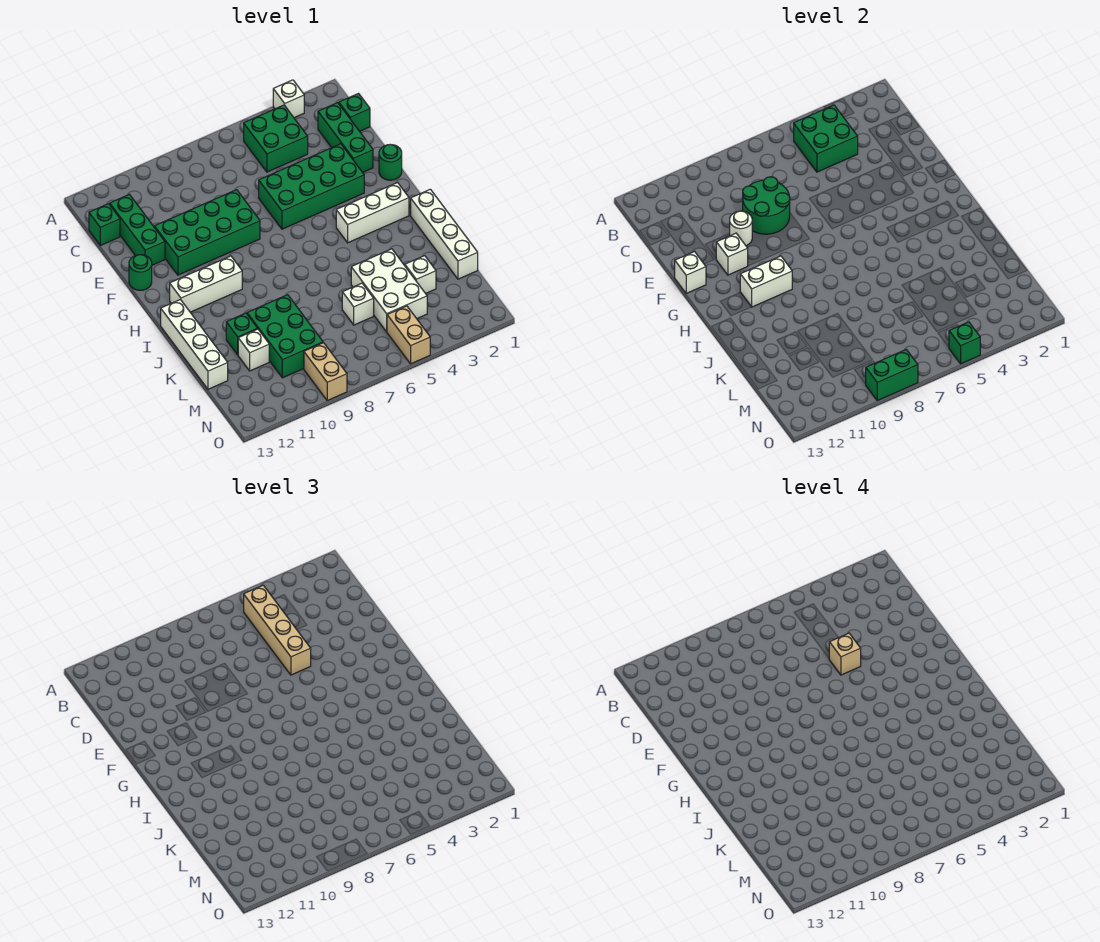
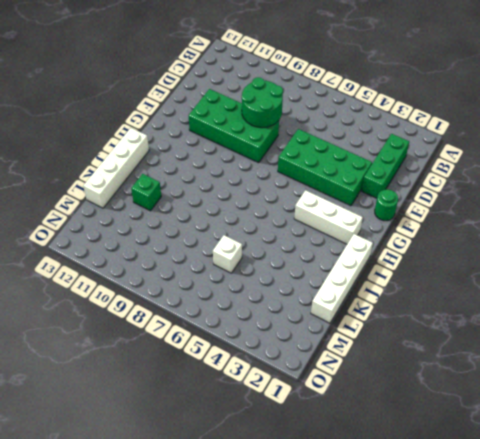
none -> white 1x1 brick [273,80,304,118]
none -> green 2x2 brick [244,105,308,172]
none -> green 1x1 brick [339,94,370,131]
none -> green 1x3 brick [110,194,165,265]

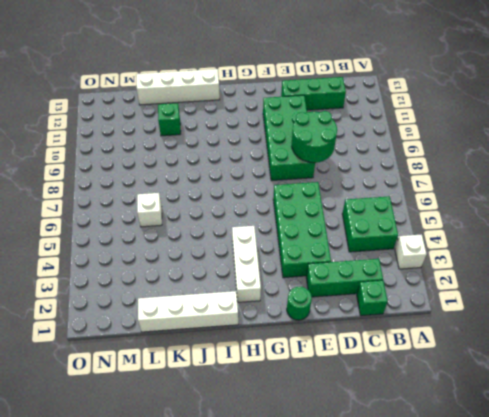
none -> green 1x1 brick [89,204,120,246]
none -> green 1x1 round brick [129,255,152,290]
none -> white 1x3 brick [170,256,242,312]
none -> white 2x3 brick [351,249,427,332]

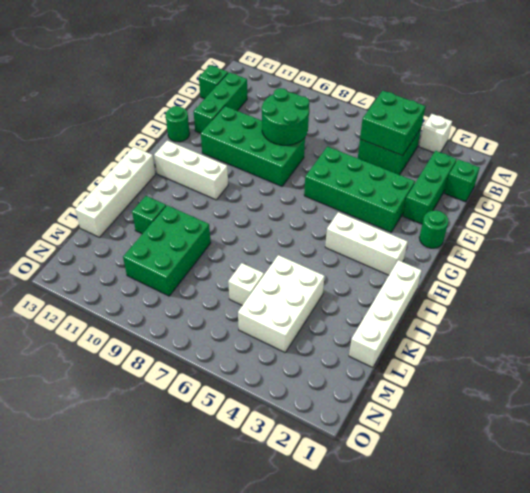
none -> white 1x1 brick [405,256,436,294]
none -> white 1x1 brick [238,329,269,371]
none -> tan 1x2 brick [387,306,430,364]
none -> tan 1x2 brick [304,343,347,400]

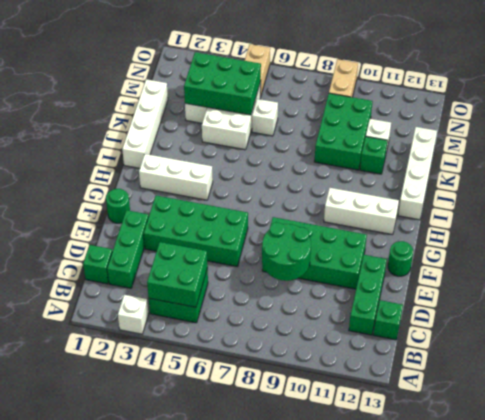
green 2x3 brick [184,52,261,115] -> none
none -> white 1x1 round brick [730,211,752,246]
none -> white 1x1 brick [716,233,748,275]
none -> white 1x1 brick [675,252,706,293]
none -> white 1x2 brick [740,256,792,307]

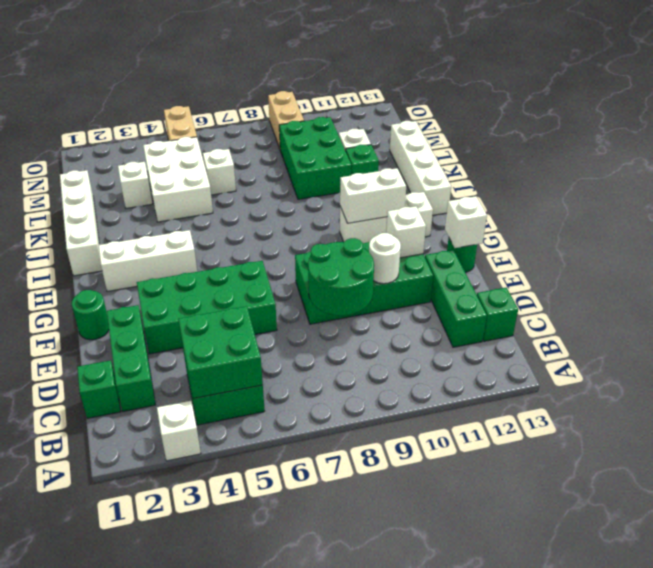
none -> green 1x1 brick [949,322,980,364]
none -> green 1x2 brick [866,350,918,400]
none -> tan 1x4 brick [244,585,311,675]
none -> tan 1x1 brick [829,633,861,675]

